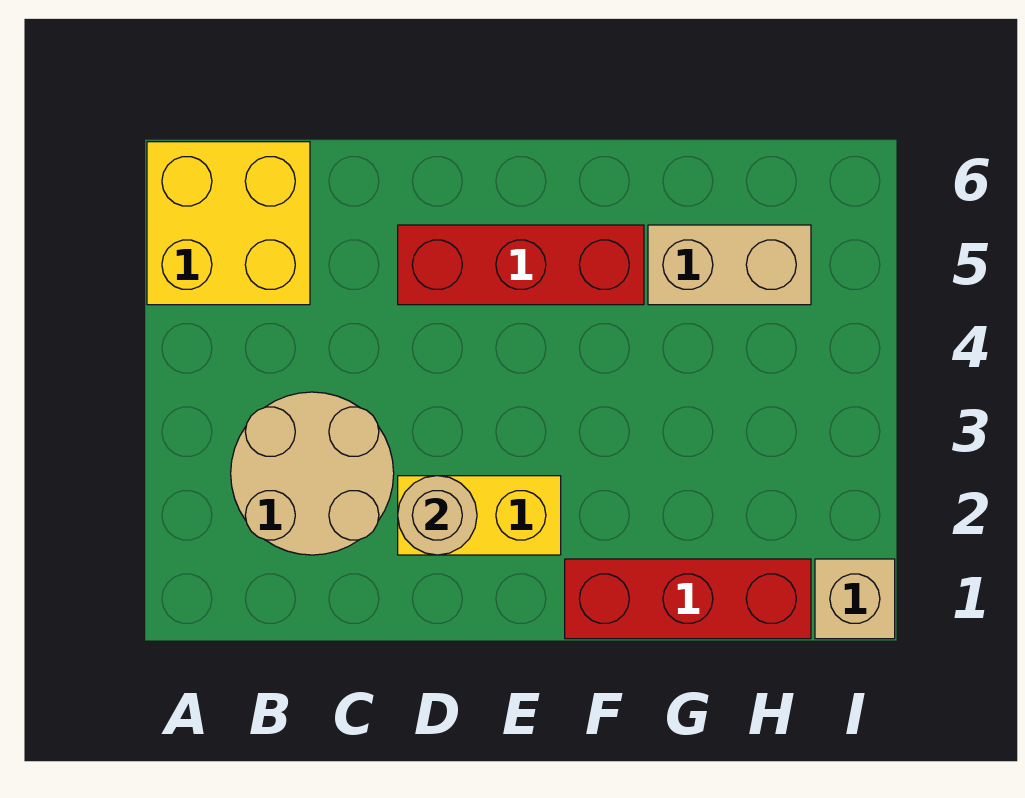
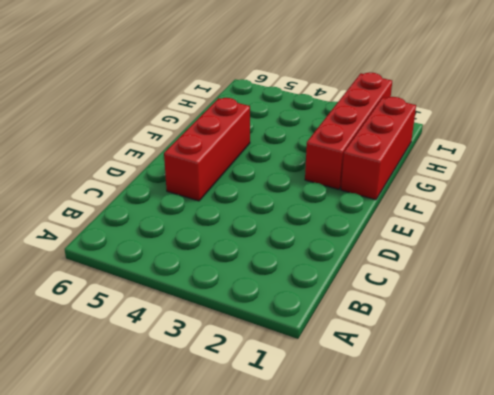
red 1x4 brick [305,72,392,189] -> none
none -> yellow 2x2 brick [147,142,310,305]
none -> tan 2x2 round brick [231,392,394,555]

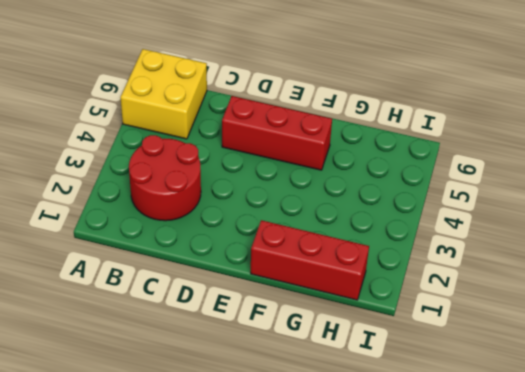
red 2x2 round brick [129,135,201,221] -> tan 2x2 round brick [231,392,394,555]
none -> yellow 1x2 brick [398,476,561,555]
none -> tan 1x2 brick [648,225,811,305]

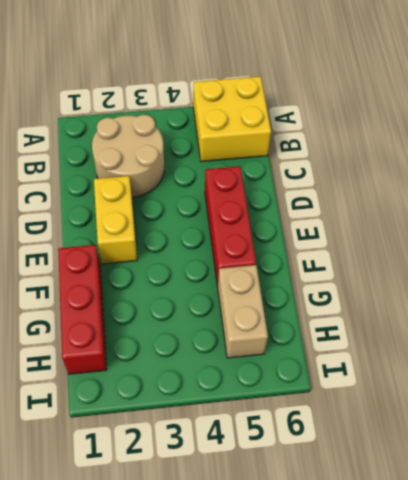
none -> tan 1x1 brick [815,559,895,639]
none -> tan 1x1 round brick [398,476,477,555]

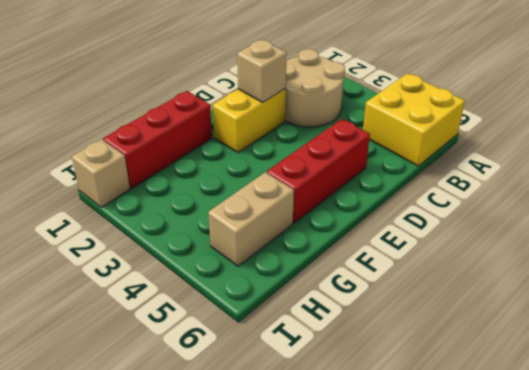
tan 1x1 brick [237,40,287,102] -> tan 1x1 round brick [398,476,477,555]

